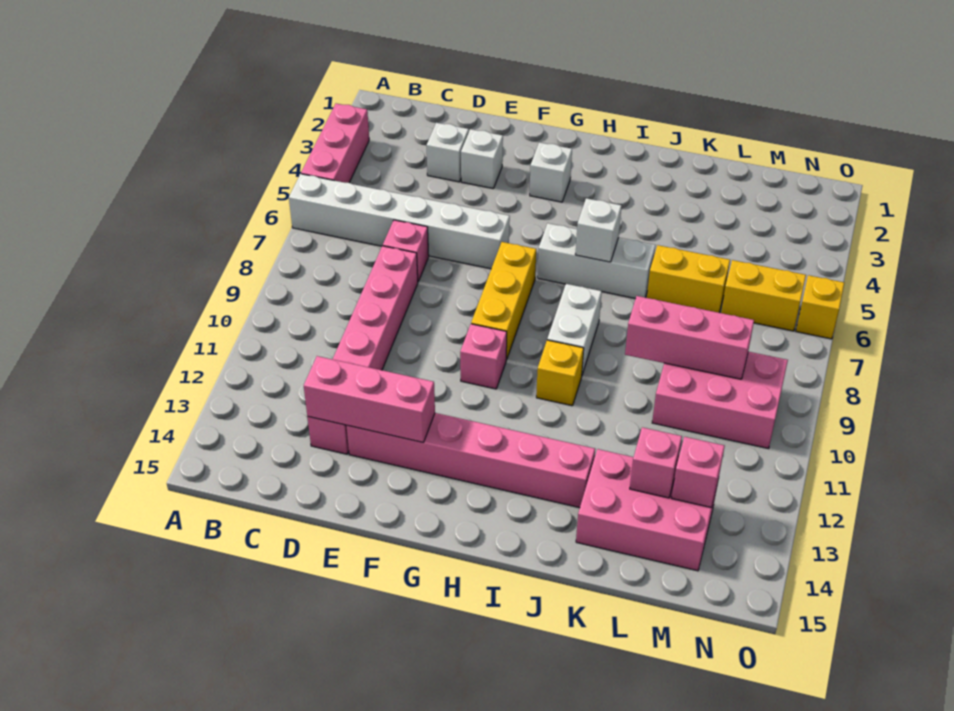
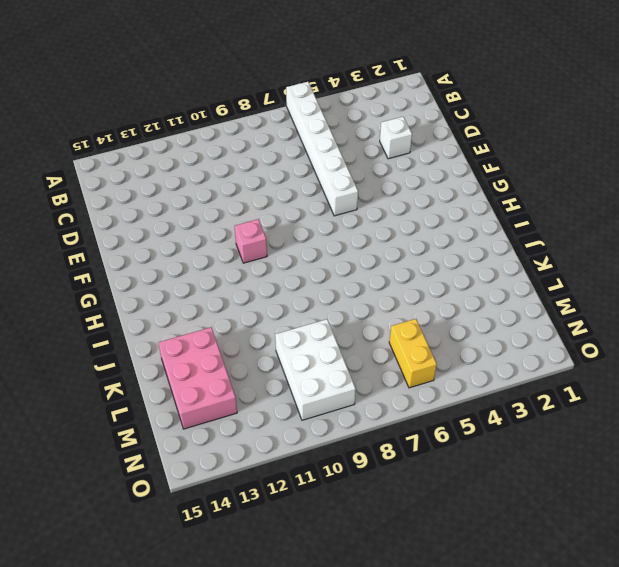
white 2x3 brick [275,319,356,420] -> pink 2x3 brick [652,352,788,449]
none -> pink 1x3 brick [301,103,369,183]
none -> pink 1x1 brick [383,220,429,282]
none -> pink 1x6 brick [307,246,418,454]

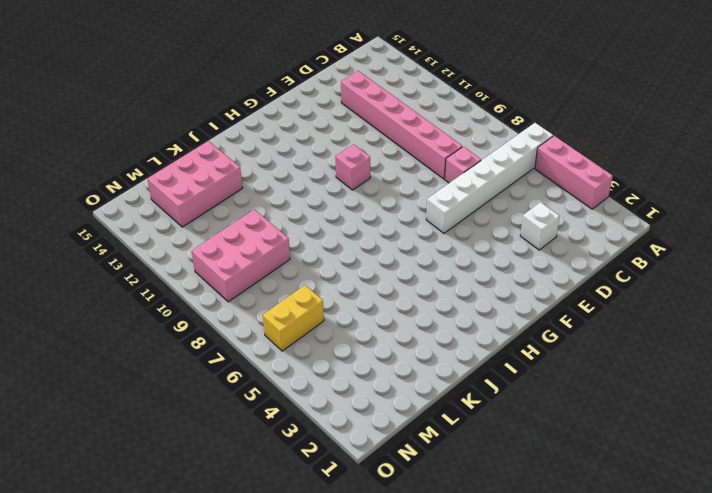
none -> white 1x1 brick [461,129,503,188]
none -> pink 1x6 brick [347,413,595,508]
none -> white 1x1 brick [530,142,572,202]

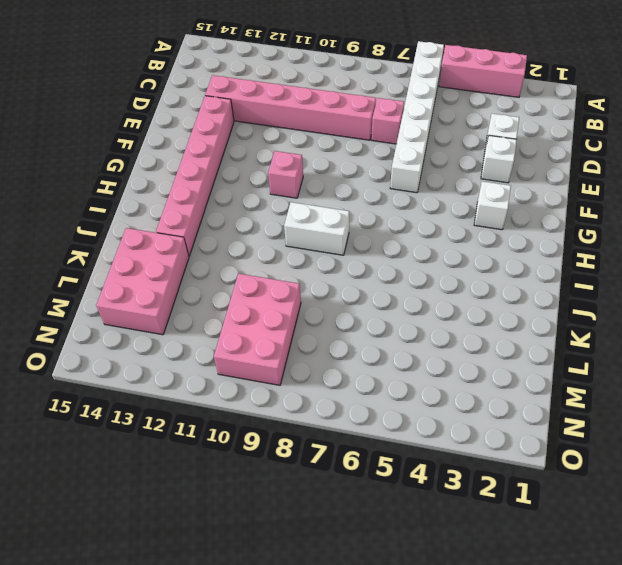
none -> yellow 1x3 brick [471,242,536,360]
none -> white 1x3 brick [537,223,655,299]
none -> yellow 1x1 brick [536,340,584,406]

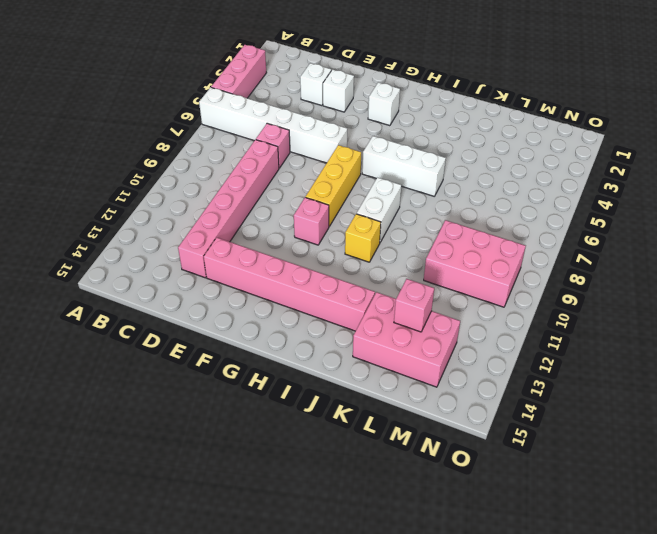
none -> yellow 1x2 brick [647,245,730,313]
none -> yellow 1x2 brick [721,260,806,331]
none -> yellow 1x1 brick [796,275,844,339]

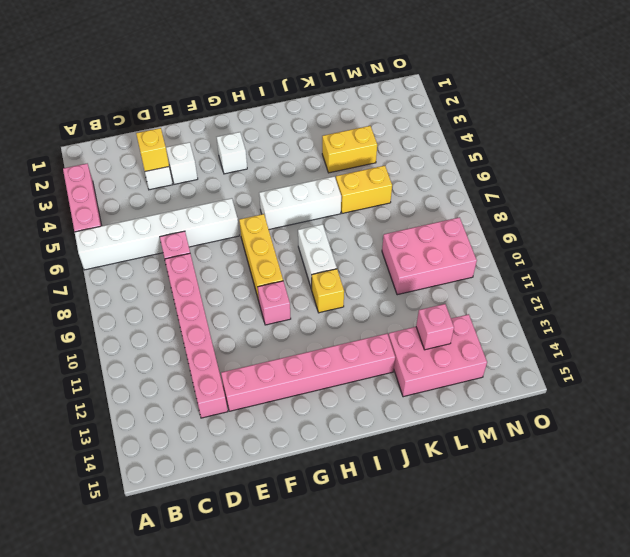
yellow 1x1 brick [136,128,169,172] -> yellow 1x1 brick moved to [796,275,844,339]
yellow 1x2 brick [322,126,377,173] -> yellow 1x2 brick moved to [721,260,806,331]
none -> pink 1x3 brick [304,356,435,442]
none -> white 1x1 brick [575,198,622,262]
none -> pink 1x3 brick [625,296,754,379]

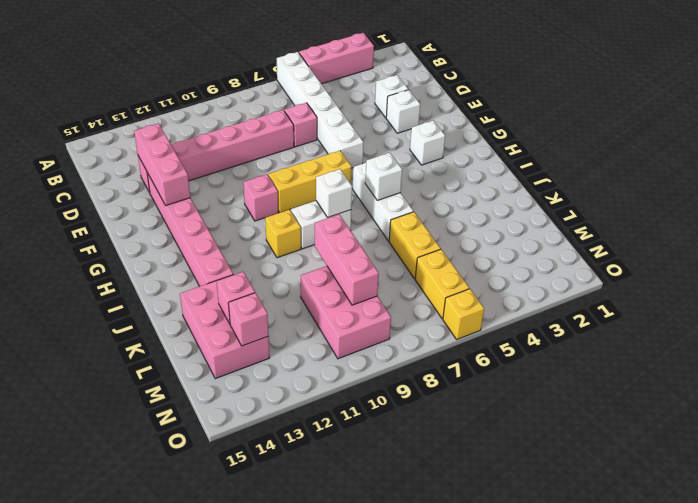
white 1x1 brick [316,169,352,218] -> none

